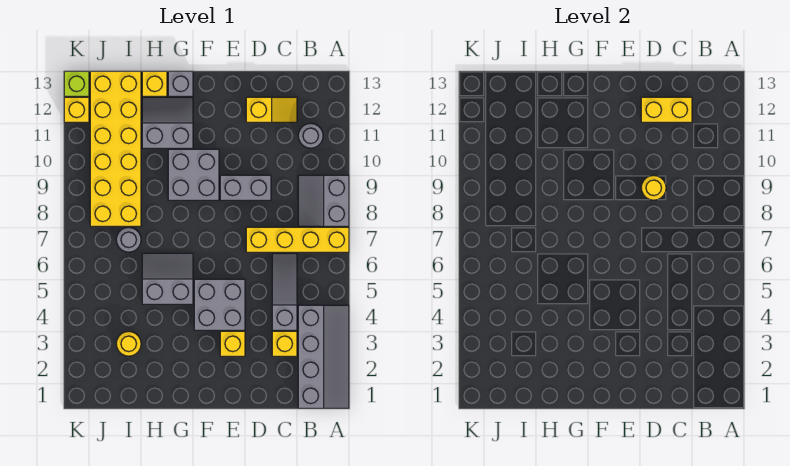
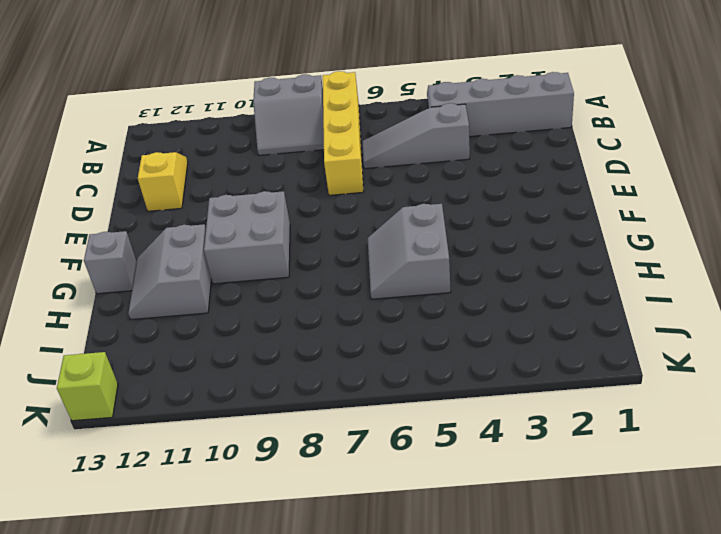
none -> grey 1x1 round brick [298,123,323,148]
none -> yellow 1x1 brick [272,331,297,356]
none -> grey 1x2 brick [220,175,271,200]

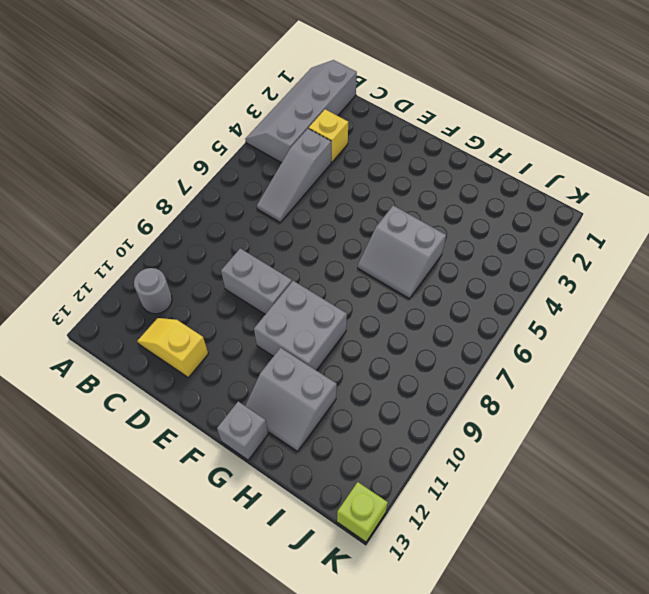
none -> yellow 1x4 brick [246,227,349,252]
none -> grey 2x2 slope [298,175,349,226]
none -> yellow 1x1 brick [220,331,245,356]

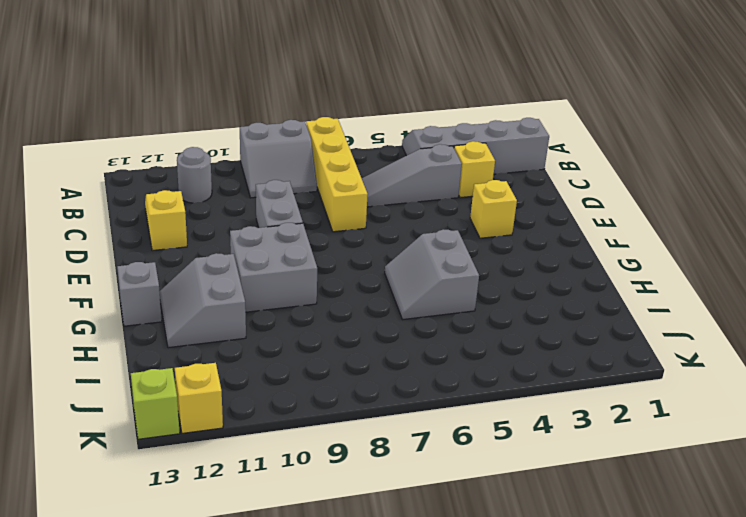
none -> grey 2x2 brick [194,279,245,330]
none -> yellow 1x1 brick [142,71,167,96]
none -> yellow 1x1 round brick [116,331,141,356]

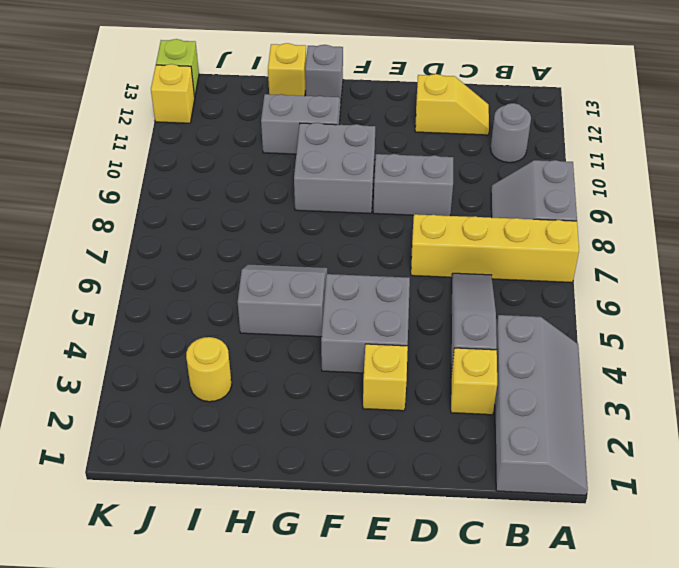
none -> grey 1x1 round brick [116,227,141,252]
none -> yellow 2x6 brick [90,71,141,226]
none -> yellow 1x2 brick [641,97,692,122]

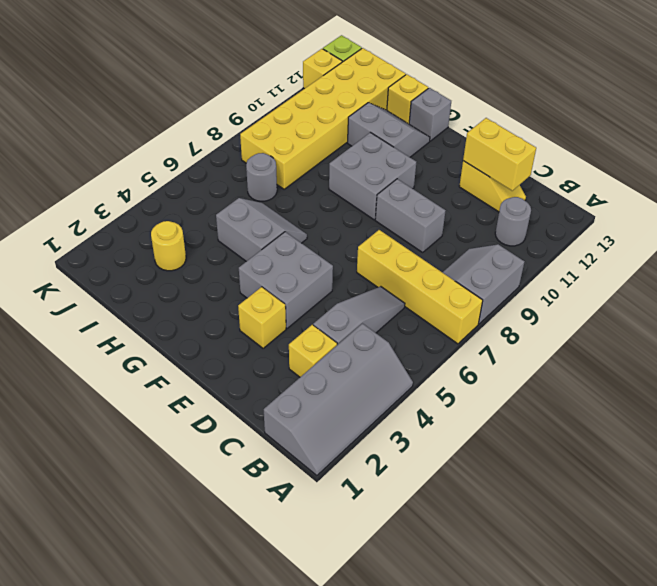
none -> yellow 1x1 round brick [641,175,666,200]

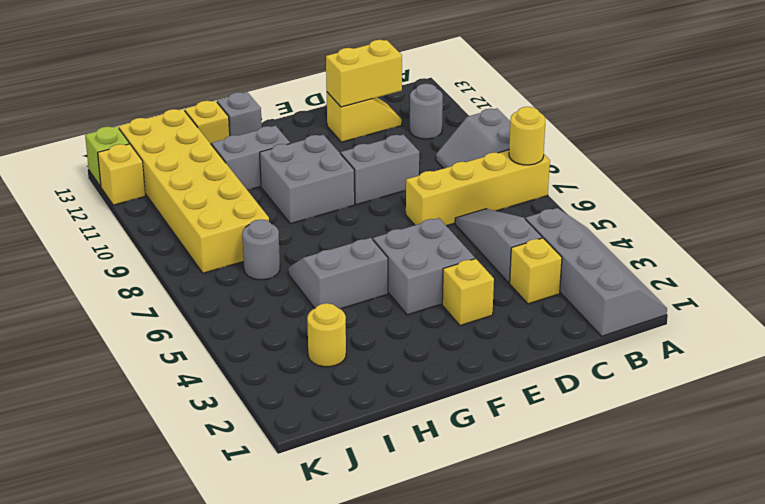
yellow 1x1 round brick [509,107,545,165] -> yellow 1x1 round brick moved to [641,175,666,200]

